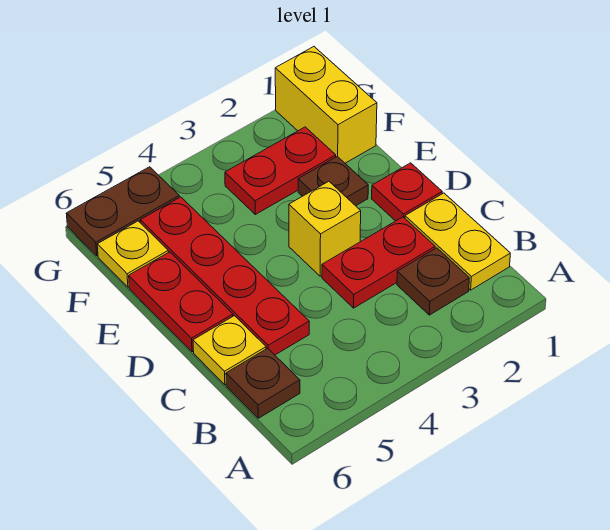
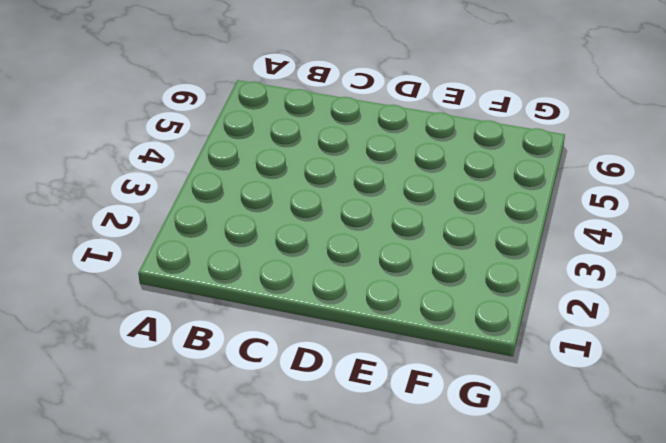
none -> yellow 1x2 plate [405,193,510,290]
none -> brown 1x1 plate [397,248,469,315]
none -> brown 1x1 plate [226,348,300,418]

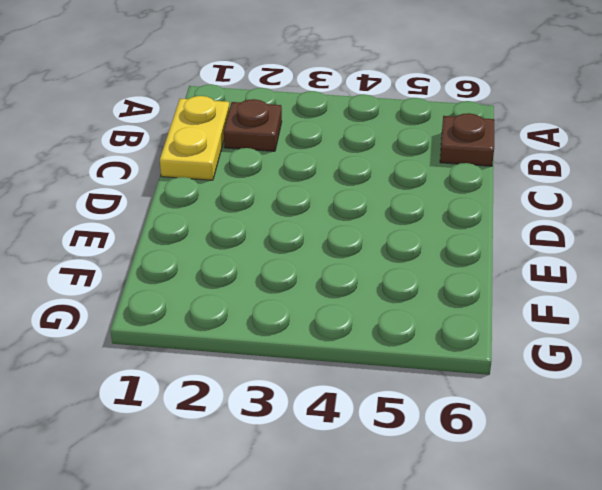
none -> red 1x2 plate [322,217,435,308]
none -> red 1x4 plate [140,197,309,355]
none -> yellow 1x1 plate [193,316,266,385]

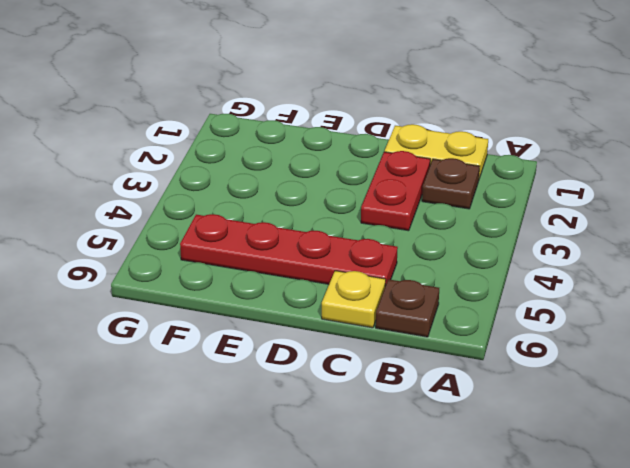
none -> red 1x1 plate [372,163,442,221]
none -> yellow 1x1 brick [289,181,361,276]
none -> red 1x2 plate [129,252,233,352]

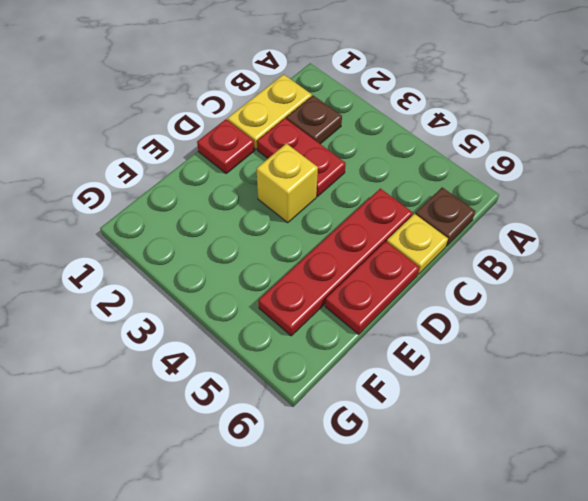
none -> brown 1x1 plate [298,156,368,206]
none -> yellow 1x2 brick [275,47,377,163]
none -> red 1x2 plate [225,127,336,214]

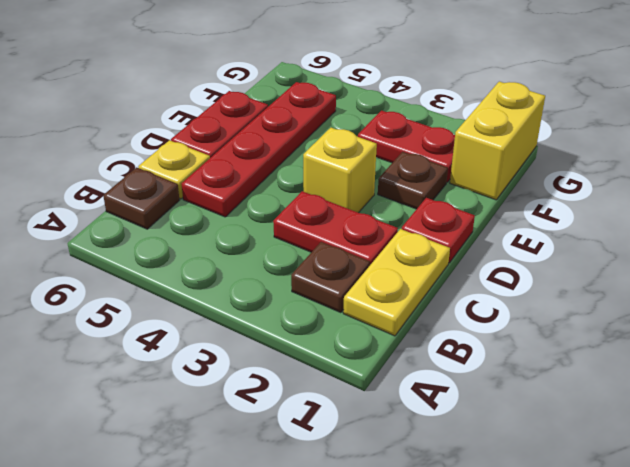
none -> yellow 1x1 plate [97,221,168,287]
none -> brown 1x2 plate [66,167,179,256]

